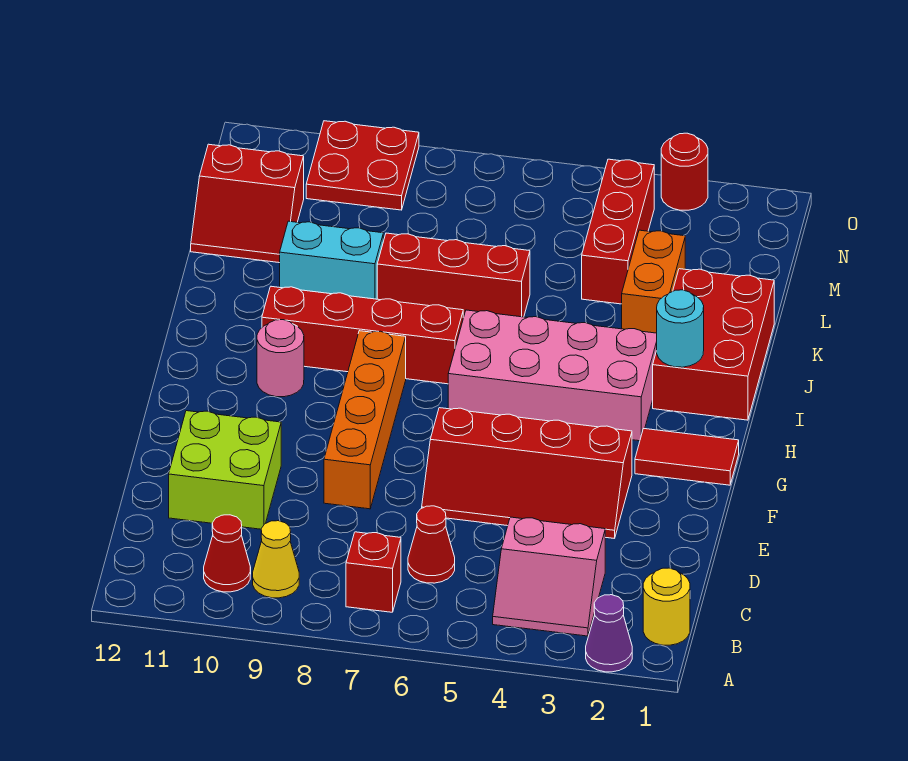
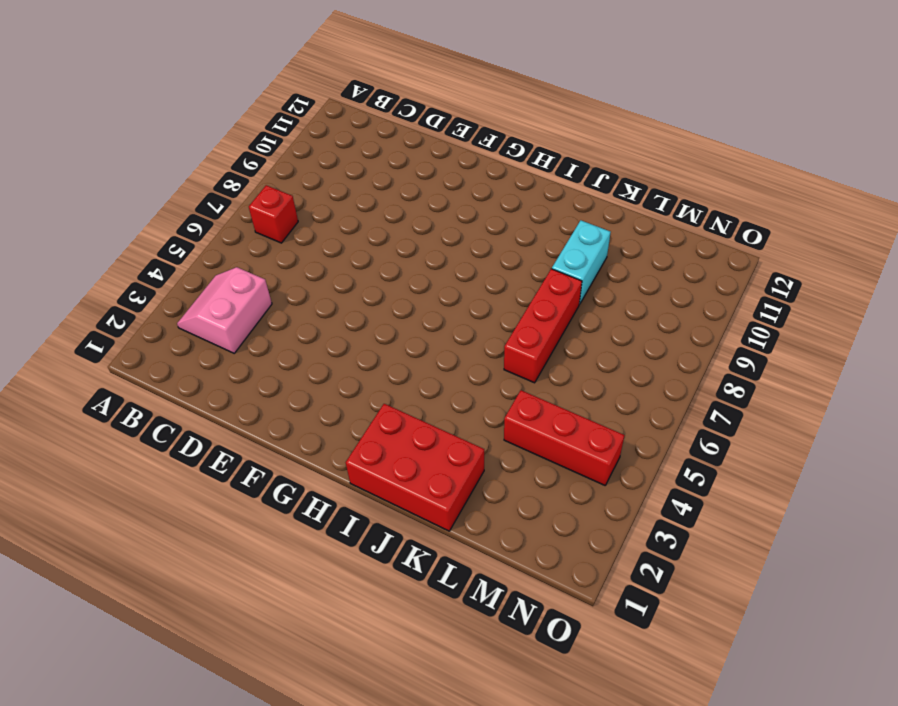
none -> purple 1x1 cone [586,595,632,672]
none -> yellow 1x1 round brick [643,568,690,645]
none -> yellow 1x1 cone [253,521,299,598]

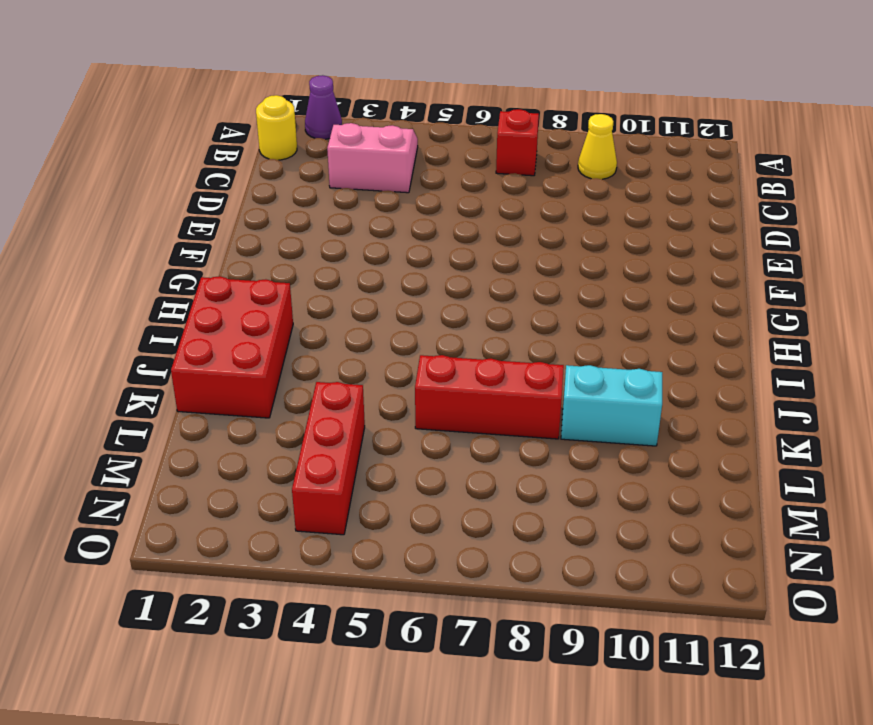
none -> red 1x1 cone [204,515,251,592]
none -> red 1x1 cone [408,506,455,583]
none -> lime 2x2 brick [169,411,281,529]

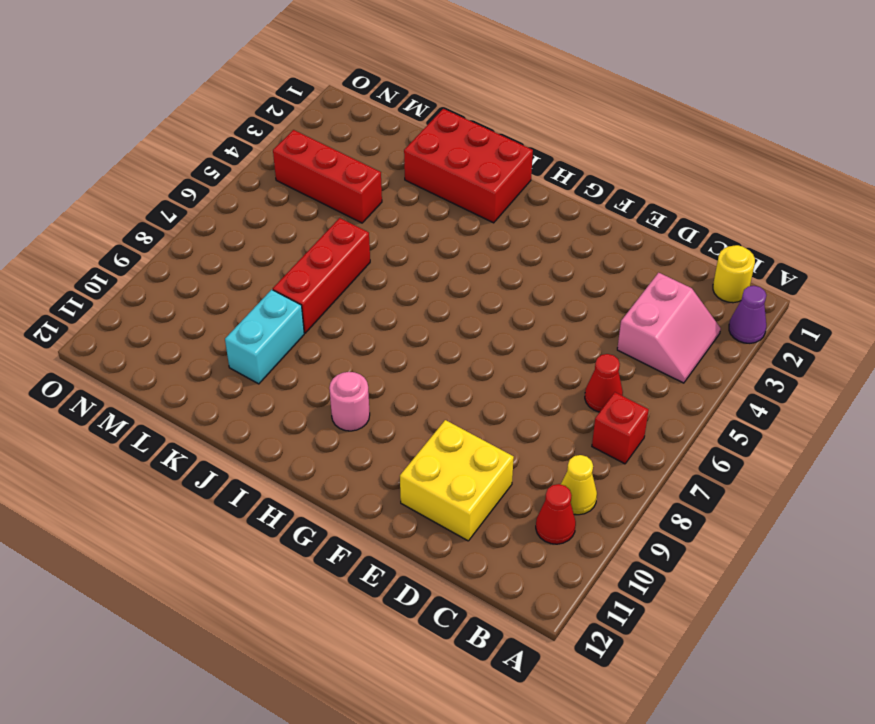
yellow 2x2 brick [400,420,514,541] -> lime 2x2 brick [169,411,281,529]
none -> red 2x4 slope [422,408,632,539]
none -> orange 1x4 brick [324,331,406,509]
none -> red 1x2 tile [635,429,739,485]

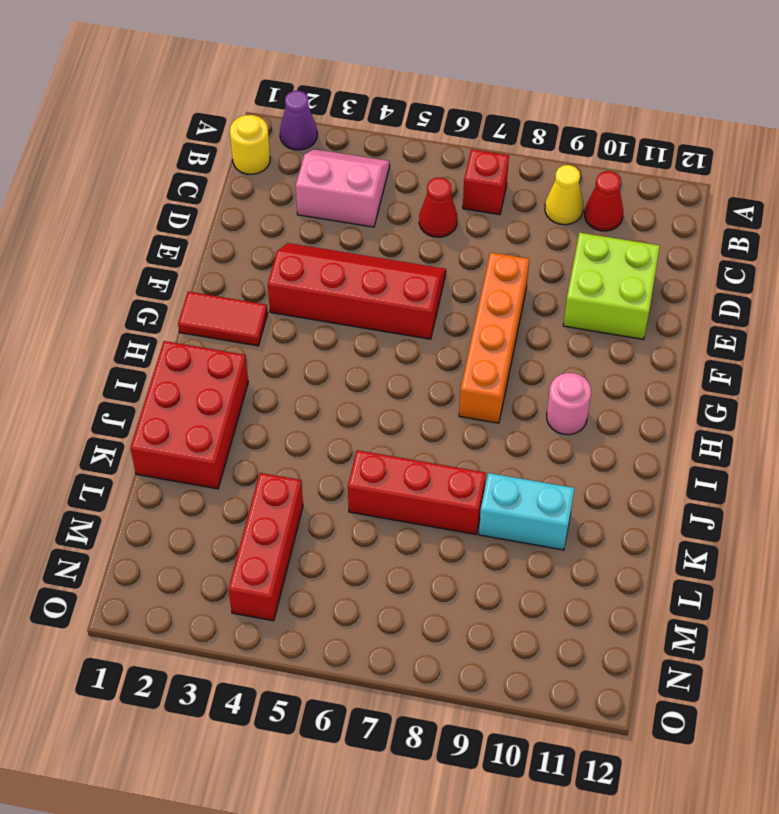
none -> pink 2x4 brick [448,310,657,441]
none -> red 1x4 brick [262,286,463,384]
none -> orange 1x2 brick [622,230,685,333]

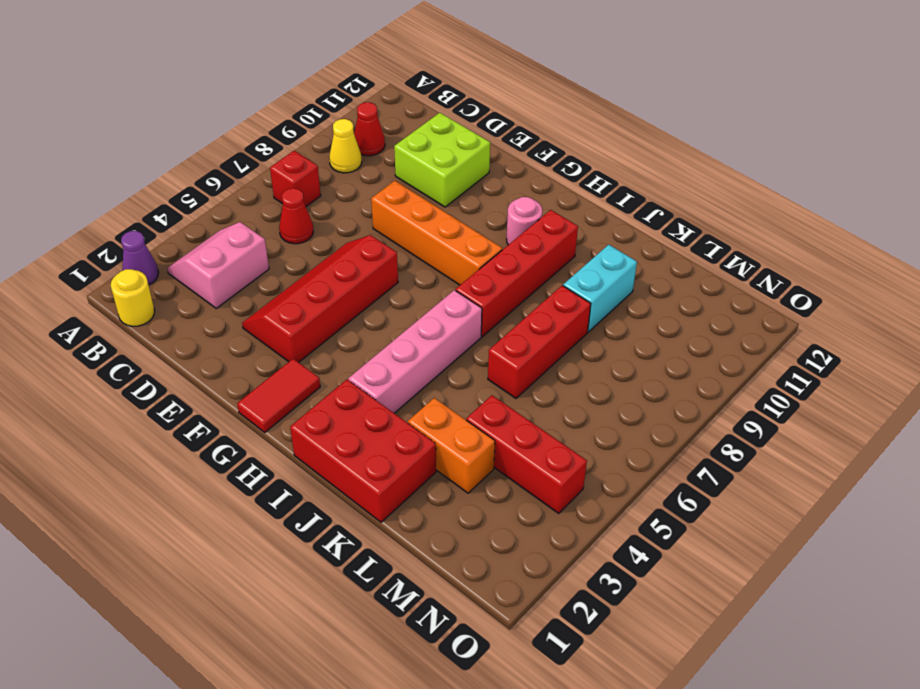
pink 1x4 brick [348,290,482,413] -> pink 2x4 brick [448,310,657,441]
none -> red 2x2 slope [191,144,304,263]
none -> red 2x2 plate [306,121,419,210]
none -> red 1x1 round brick [661,133,708,210]

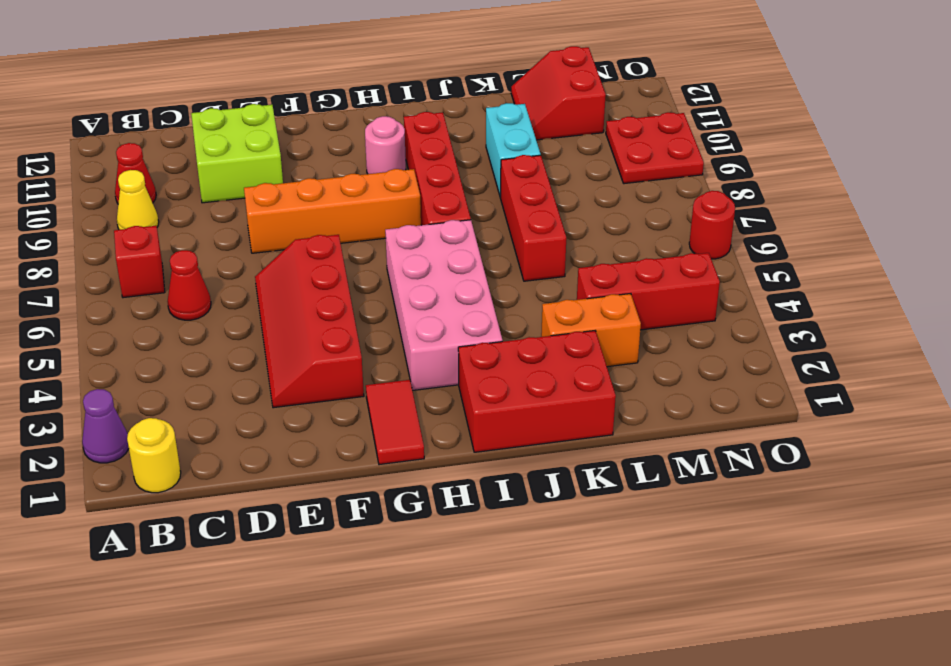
red 1x1 round brick [689,191,735,259] -> red 1x1 round brick moved to [661,133,708,210]
none -> pink 2x2 slope [493,517,605,636]
none -> cyan 1x1 round brick [657,290,704,367]

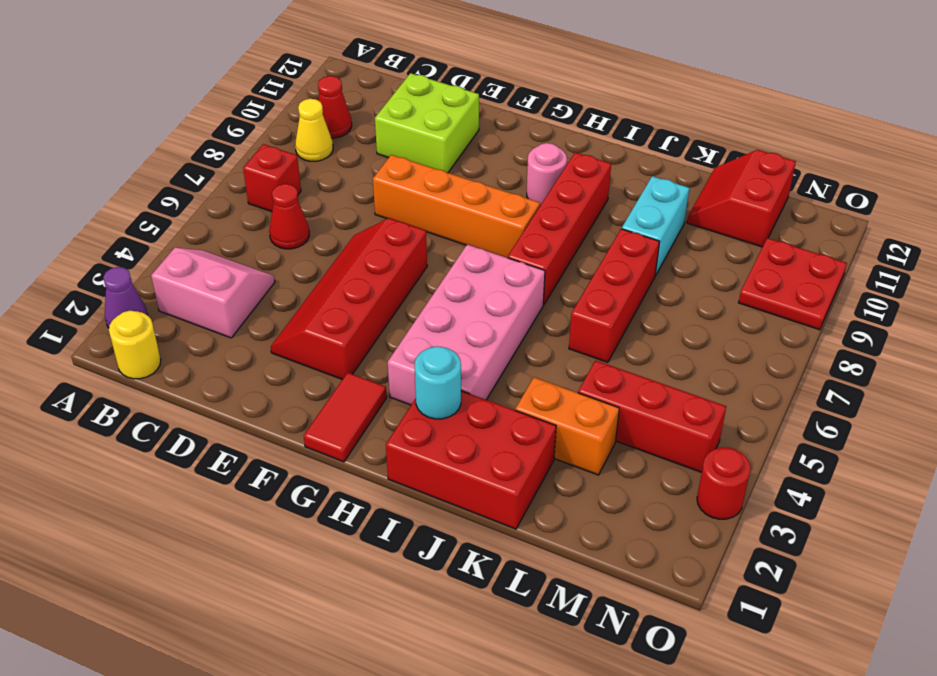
pink 2x2 slope [151,248,275,338] -> pink 2x2 slope turned to [493,517,605,636]

